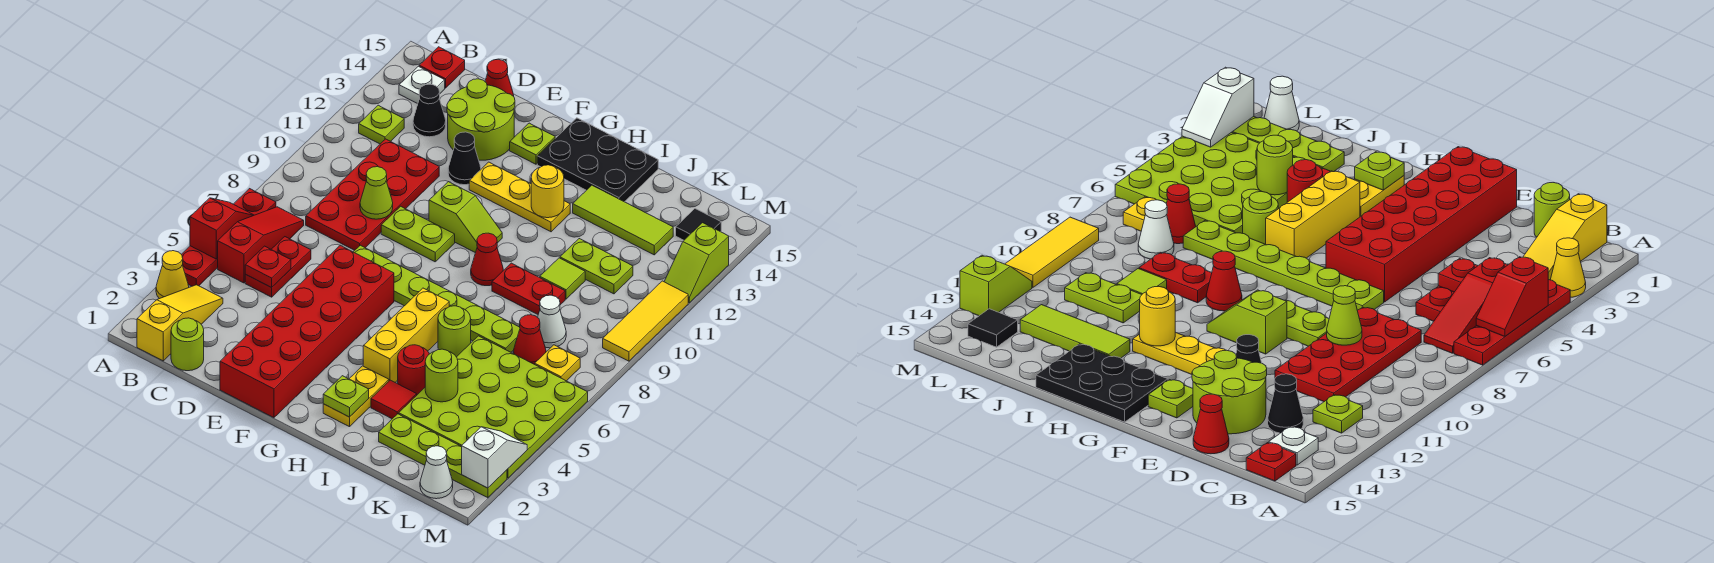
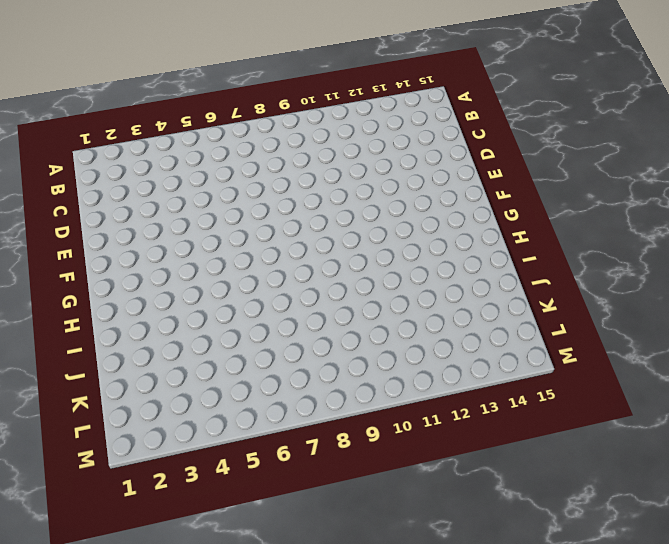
none -> yellow 1x1 cone [156,251,189,299]
none -> red 1x4 plate [181,189,276,286]
none -> yellow 1x3 slope [137,285,223,361]
none -> red 1x3 slope [218,207,304,283]

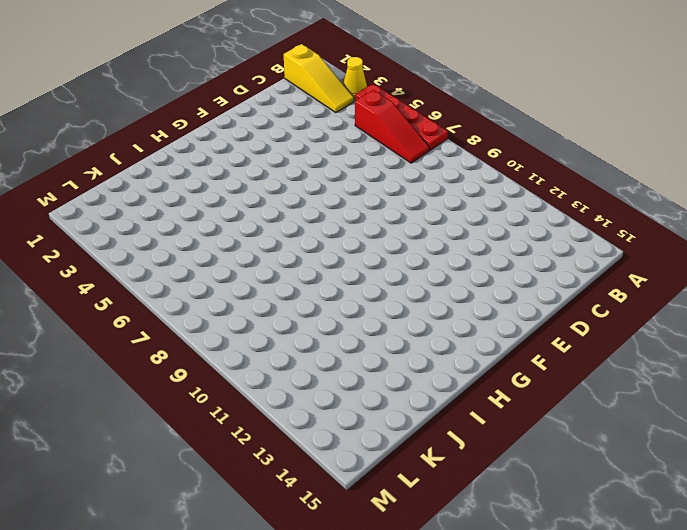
none -> lime 1x1 plate [359,105,404,144]
none -> white 1x1 plate [399,66,445,104]
none -> red 1x1 plate [419,47,465,88]
none -> lime 1x1 round brick [171,318,204,371]

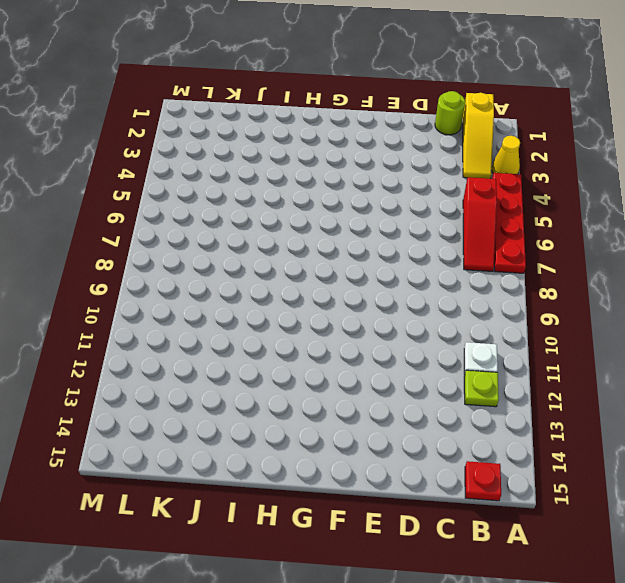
white 1x1 plate [464,342,498,375] -> white 1x1 plate moved to [399,66,445,104]
none -> red 1x2 plate [245,237,311,297]
none -> red 2x4 plate [306,139,439,250]
none -> black 1x1 cone [413,84,446,137]
none -> lime 2x2 round brick [447,79,515,160]

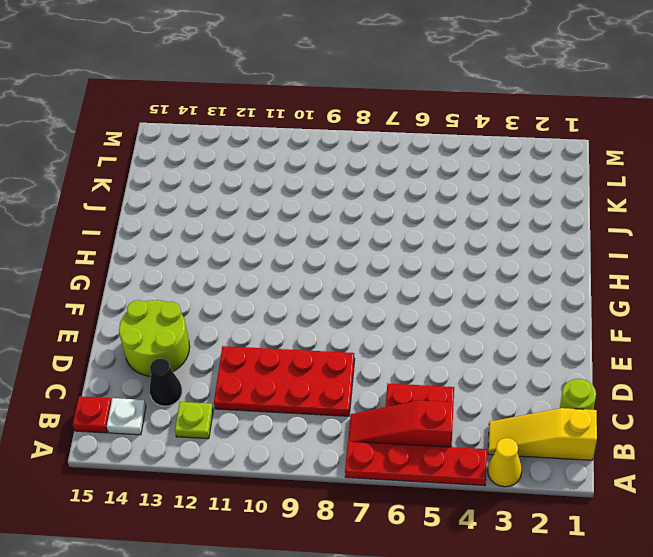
none -> red 1x1 cone [485,59,514,97]
none -> red 2x6 brick [220,245,394,418]
none -> lime 1x6 plate [354,245,520,352]
none -> lime 1x2 plate [381,206,455,262]

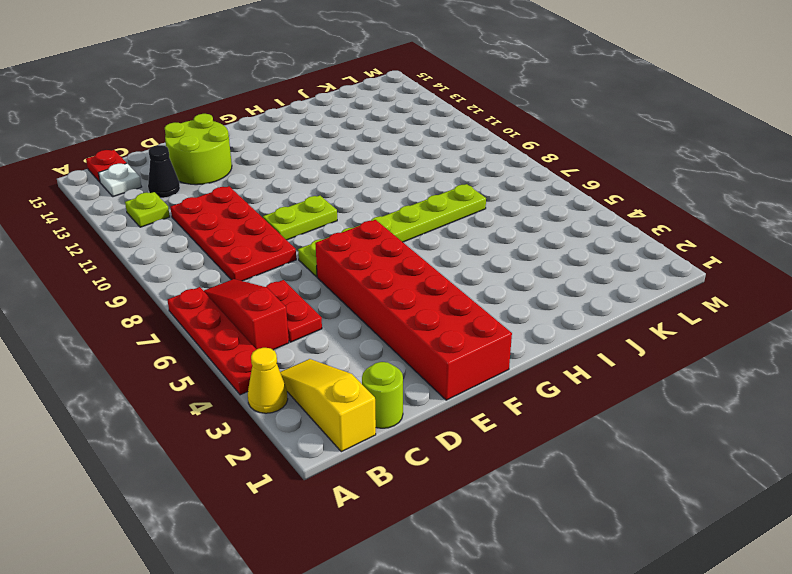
none -> red 1x1 cone [485,59,514,97]
none -> black 1x1 cone [448,132,481,185]
none -> lime 1x2 slope [429,182,502,253]
none -> yellow 1x3 plate [469,162,570,232]

